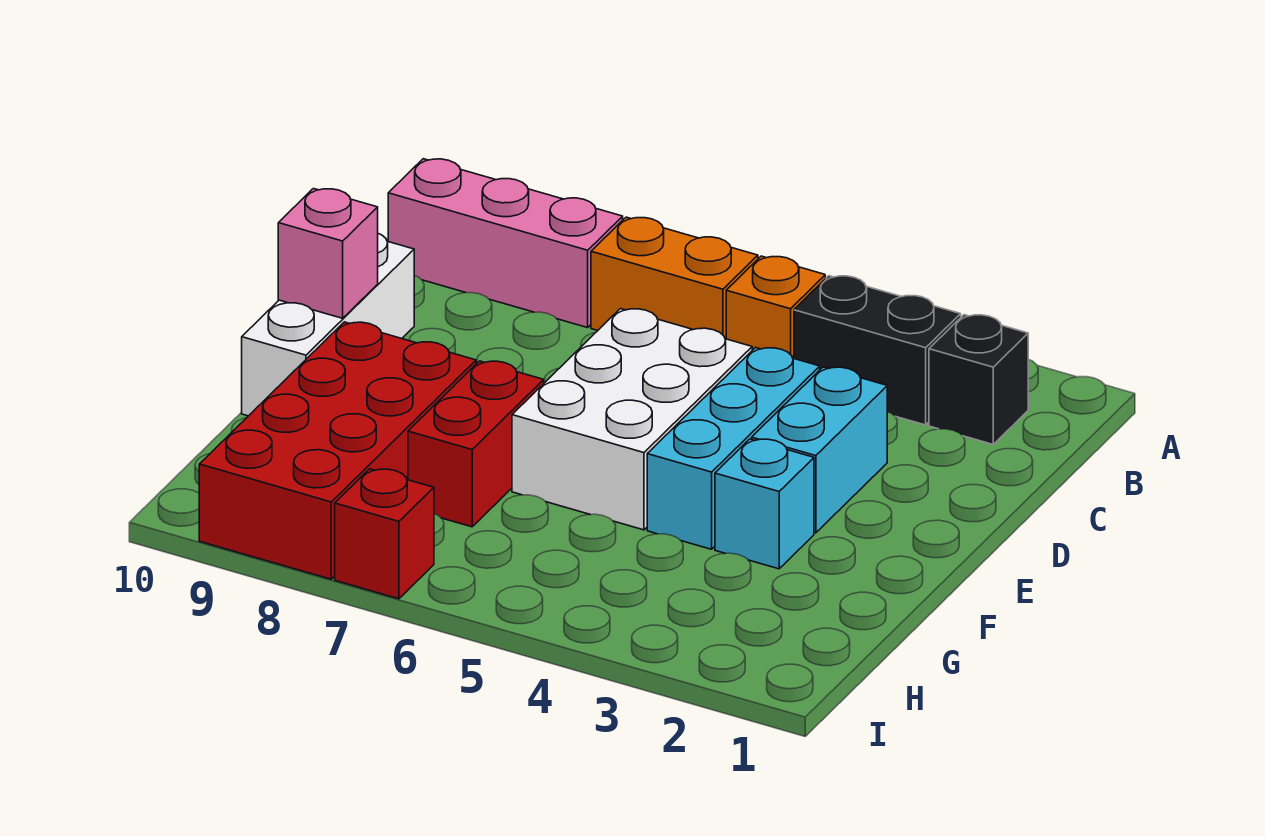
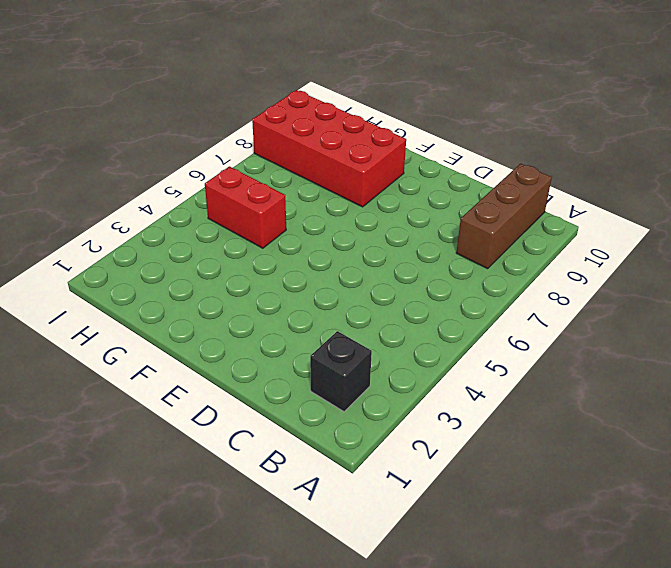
brown 1x3 brick [456,164,552,269] -> pink 1x3 brick [388,159,623,328]
red 1x2 brick [205,166,286,248] -> red 1x2 brick moved to [408,361,544,527]
none -> black 1x2 brick [794,276,961,425]
none -> orange 1x1 brick [726,256,825,358]
none -> orange 1x2 brick [591,217,758,339]

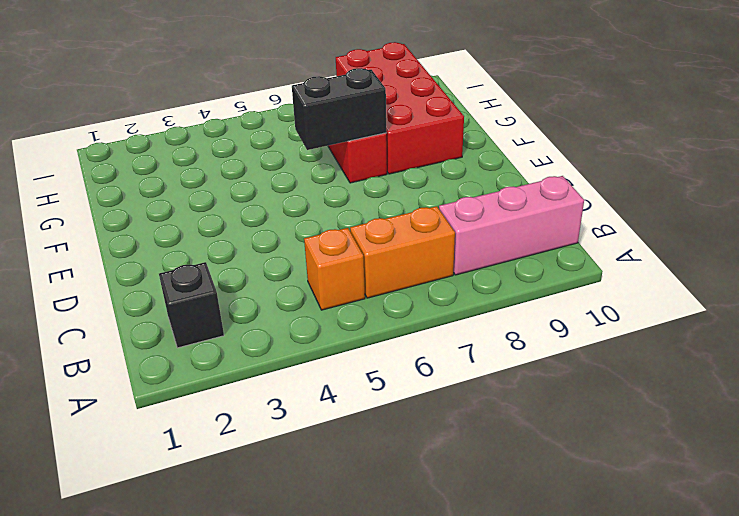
black 1x2 brick [292,68,386,150] -> black 1x2 brick moved to [794,276,961,425]
none -> cyan 1x2 brick [752,367,887,533]
none -> cyan 1x3 brick [647,348,820,549]
none -> white 2x3 brick [512,309,752,530]

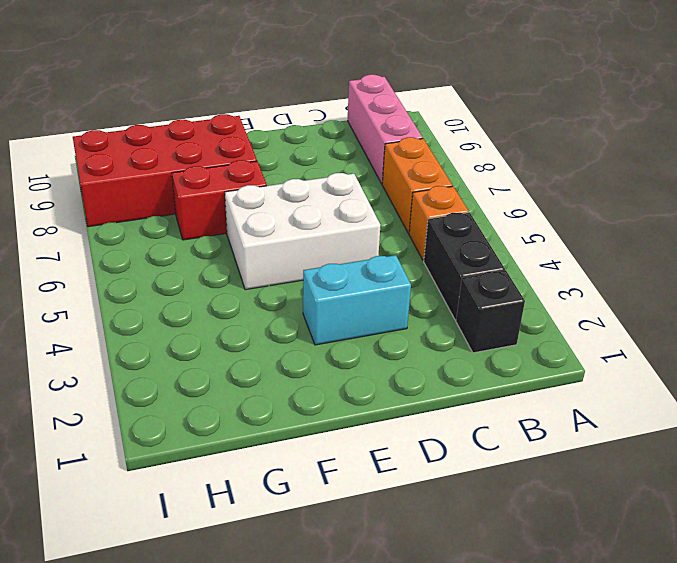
none -> cyan 1x3 brick [647,348,820,549]
none -> white 1x3 brick [242,234,414,416]
none -> cyan 1x1 brick [715,439,814,569]

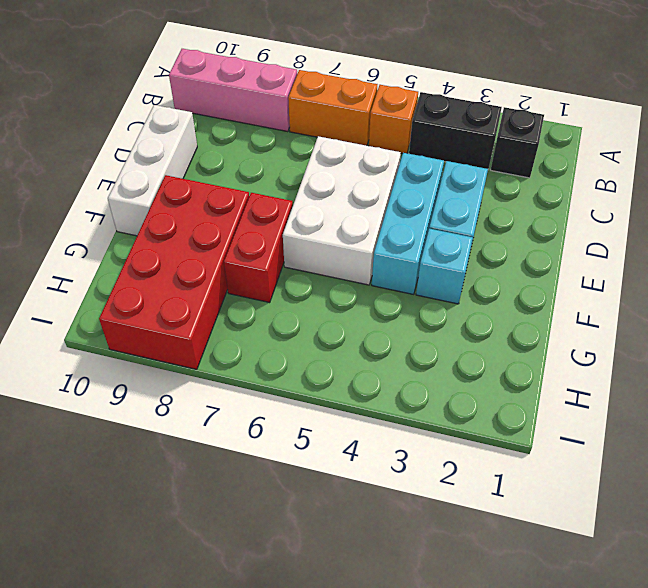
none -> red 1x1 brick [335,469,434,599]
none -> pink 1x1 brick [278,189,378,318]

